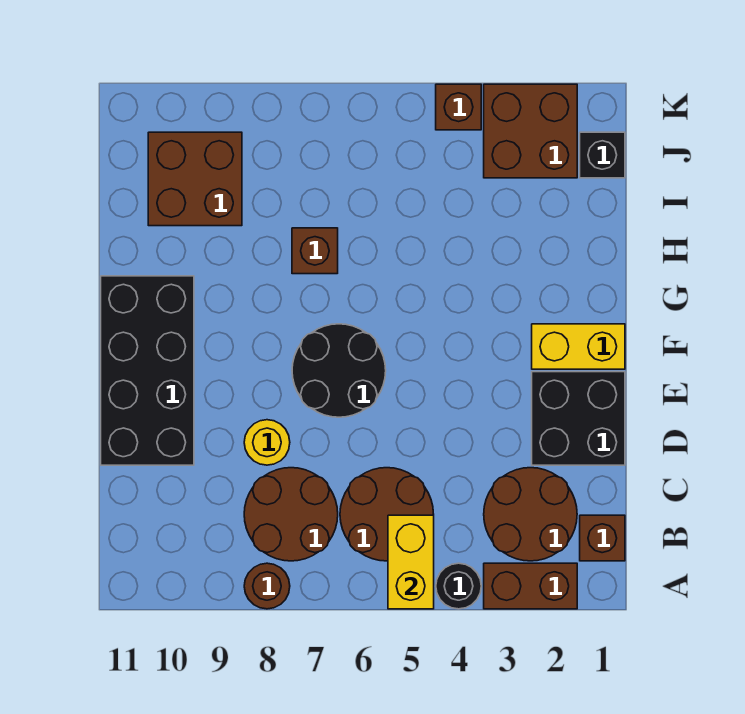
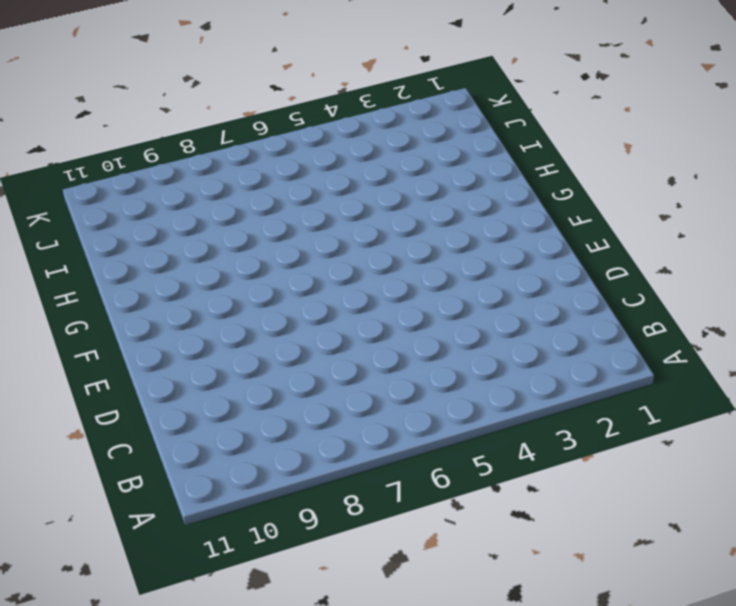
none -> brown 1x2 brick [484,563,577,609]
none -> black 1x1 round brick [436,563,481,609]
none -> brown 1x1 round brick [244,563,290,609]

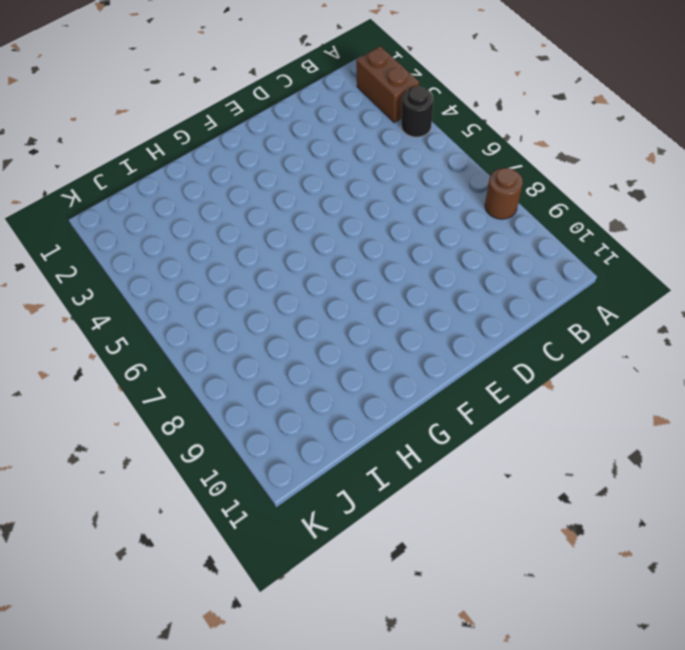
none -> brown 1x1 brick [580,515,625,561]
none -> brown 2x2 round brick [484,468,577,561]
none -> brown 2x2 round brick [340,468,434,561]

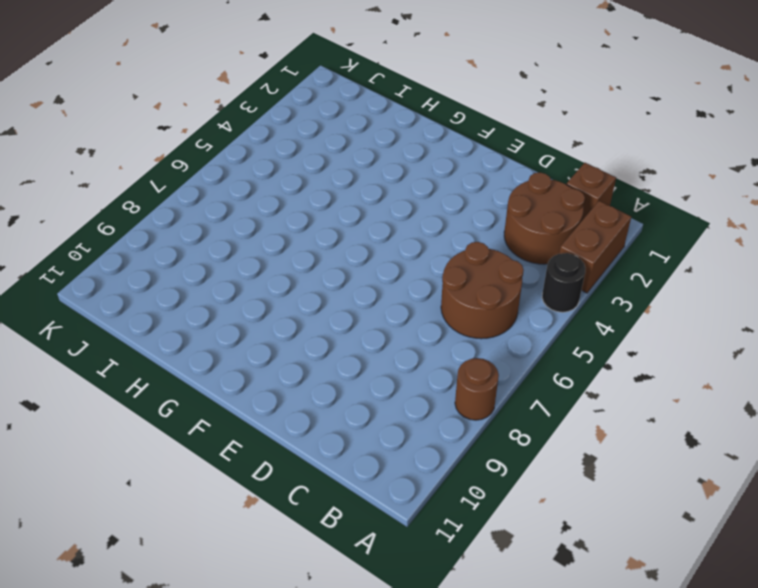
none -> brown 2x2 round brick [244,468,338,561]
none -> black 2x2 brick [532,372,625,465]
none -> yellow 1x1 round brick [244,420,290,465]

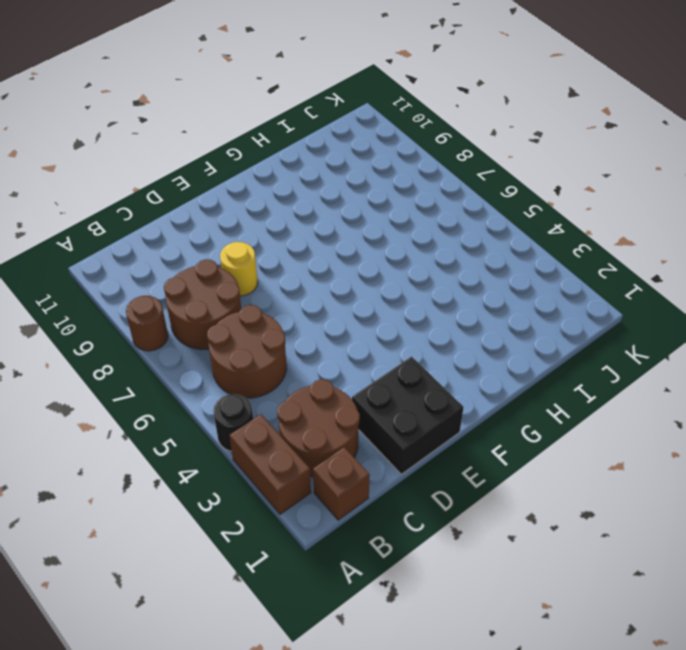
none -> black 2x4 brick [101,276,194,465]
none -> black 2x2 round brick [292,324,386,417]
none -> yellow 1x2 brick [532,324,625,369]

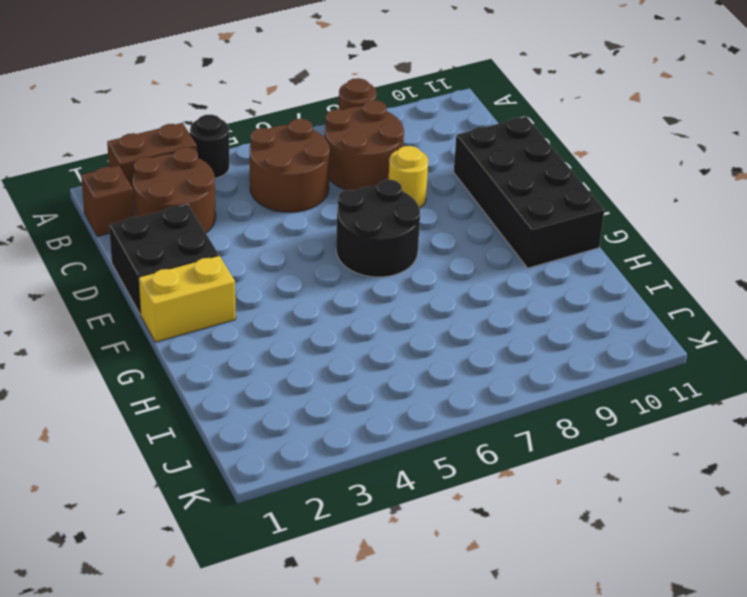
none -> brown 1x1 brick [292,228,338,274]
none -> brown 2x2 brick [148,132,242,226]
none -> black 1x1 brick [580,132,625,178]

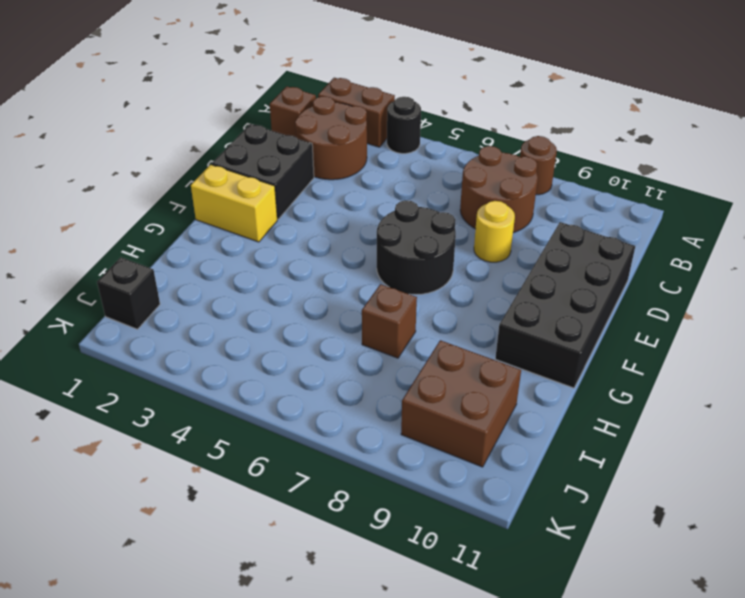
none -> brown 2x2 round brick [340,468,434,561]
none -> brown 2x2 brick [484,84,577,178]
none -> brown 1x1 brick [436,84,481,130]

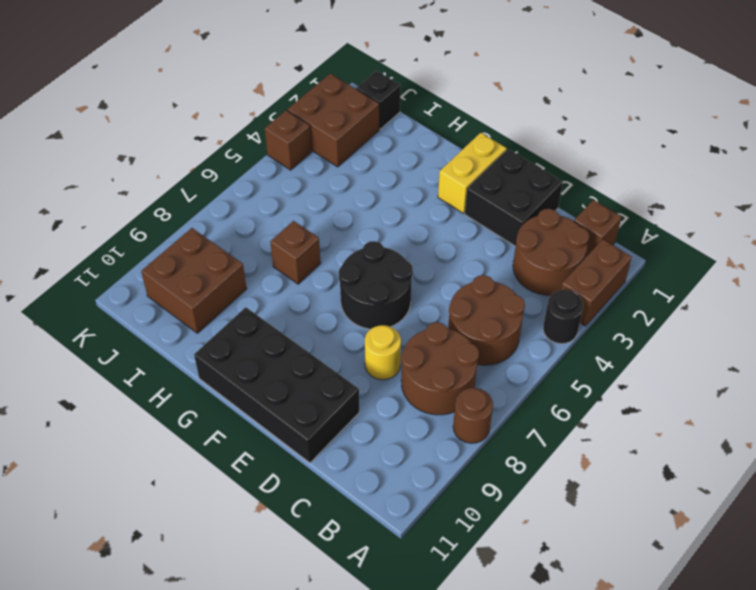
none -> yellow 1x2 brick [388,515,434,609]

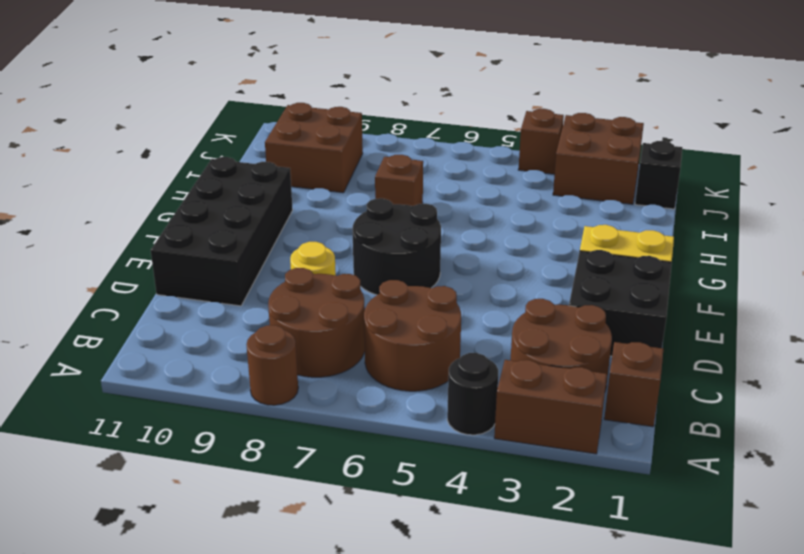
none -> yellow 1x2 brick [388,515,434,609]

